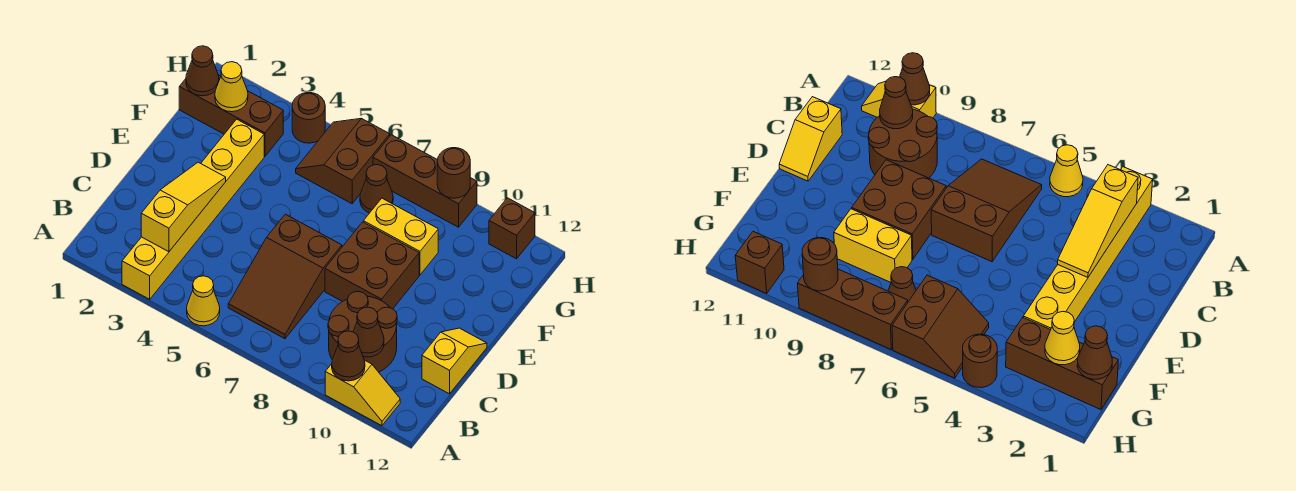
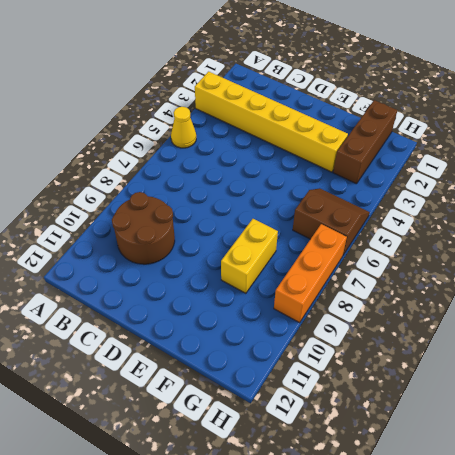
orange 1x3 brick [274,224,347,323] -> brown 1x3 brick [373,135,477,227]
none -> yellow 1x2 slope [325,360,400,426]
none -> brown 2x3 slope [228,214,342,339]
none -> yellow 1x2 slope [422,328,487,394]

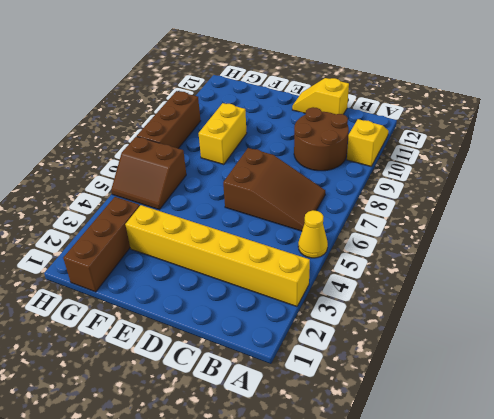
none -> brown 2x2 brick [325,222,419,309]
none -> brown 1x1 cone [360,165,393,213]
none -> brown 1x1 round brick [292,93,325,143]

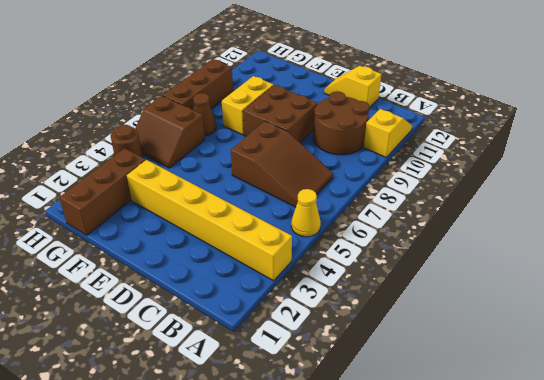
none -> brown 1x1 brick [489,198,535,259]
none -> brown 1x1 cone [332,331,365,381]
none -> yellow 1x3 slope [141,162,226,252]

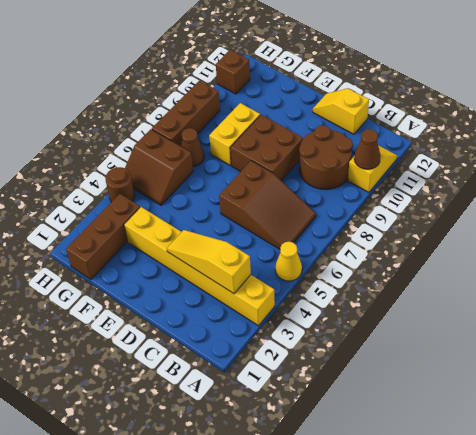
none -> brown 1x1 cone [353,307,384,357]
none -> brown 1x1 cone [186,46,219,96]
none -> yellow 1x1 cone [215,62,248,112]

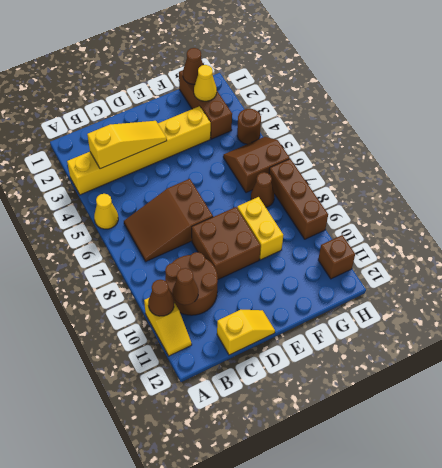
none -> brown 1x1 round brick [437,148,470,198]

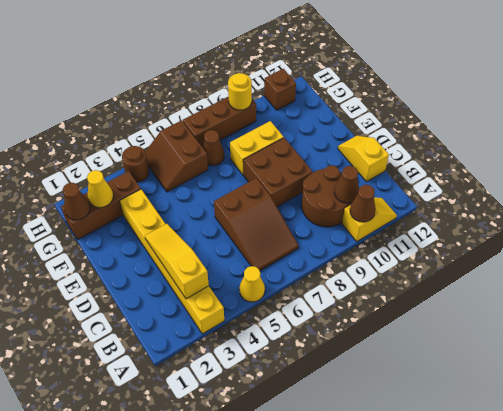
yellow 1x1 round brick [228,73,252,110] -> brown 1x1 round brick [437,148,470,198]

